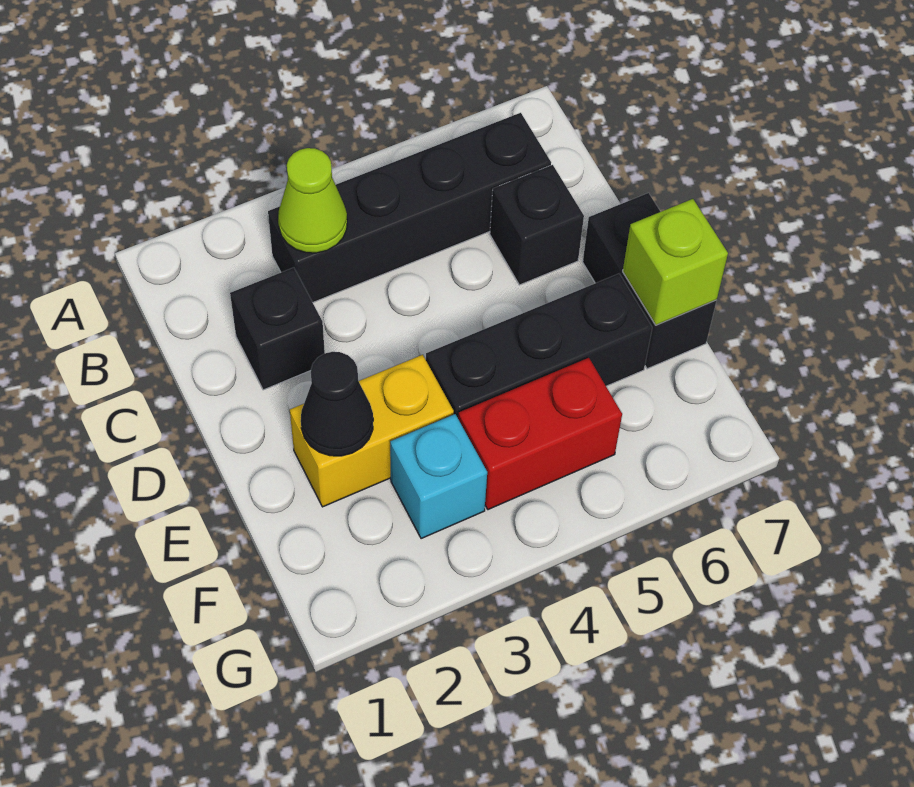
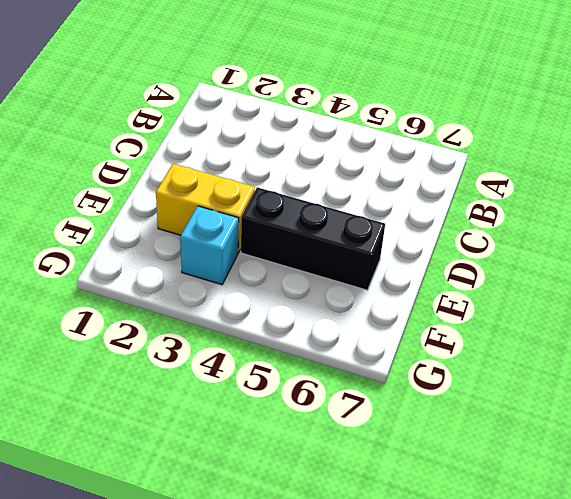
none -> black 1x4 brick [268,113,551,302]
none -> black 1x1 brick [230,268,325,390]

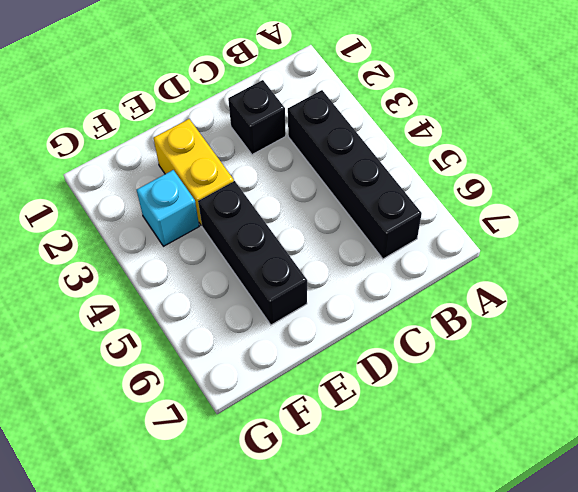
none -> black 1x1 brick [490,165,584,285]
none -> black 1x2 brick [583,193,717,369]

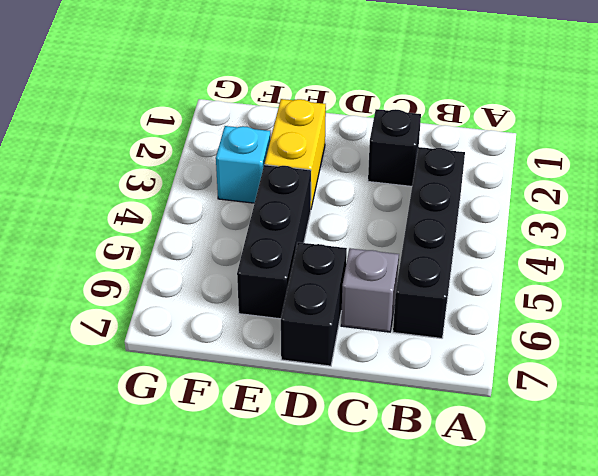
grey 1x1 brick [341,248,399,332] -> black 1x1 brick [490,165,584,285]
black 1x2 brick [281,242,347,366] -> black 1x2 brick turned to [583,193,717,369]
none -> red 1x2 brick [458,358,622,510]
none -> lime 1x1 cone [278,148,347,253]

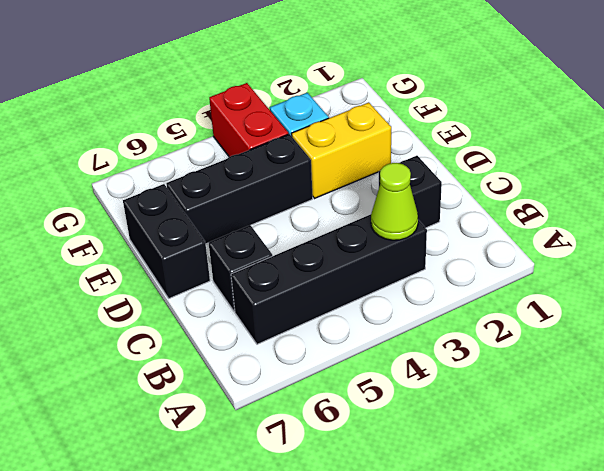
red 1x2 brick [209,83,288,157] -> red 1x2 brick turned to [458,358,622,510]
none -> black 1x1 cone [301,352,373,456]
none -> lime 1x1 brick [623,199,728,325]

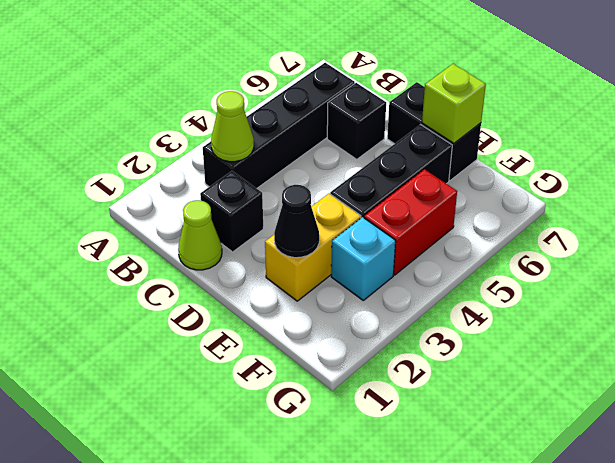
lime 1x1 cone [178,200,222,270] -> none

